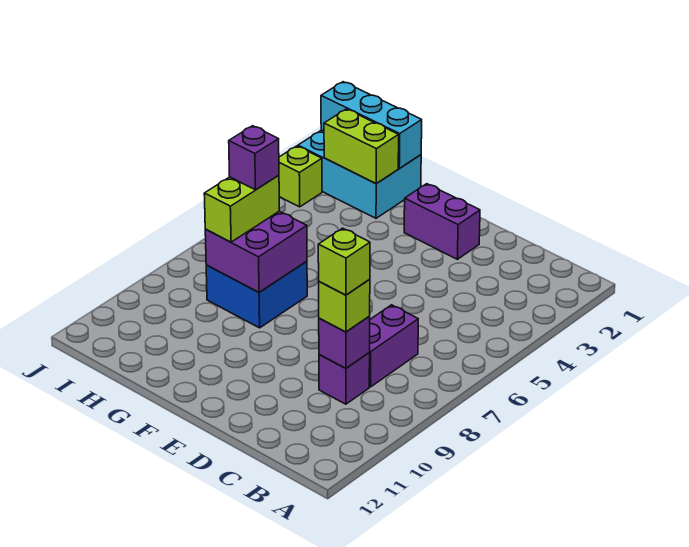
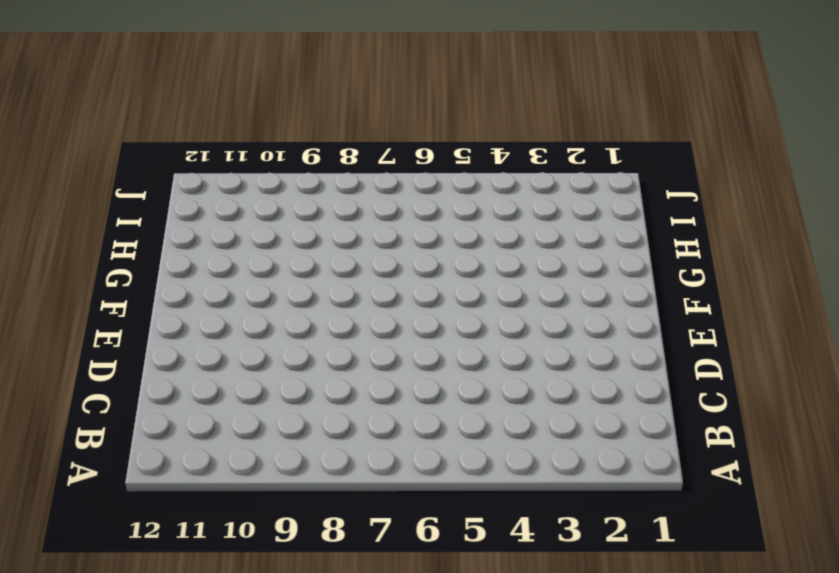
none -> purple 1x2 brick [369,305,418,387]
none -> purple 1x1 brick [319,353,370,404]
none -> purple 1x2 brick [404,184,480,259]

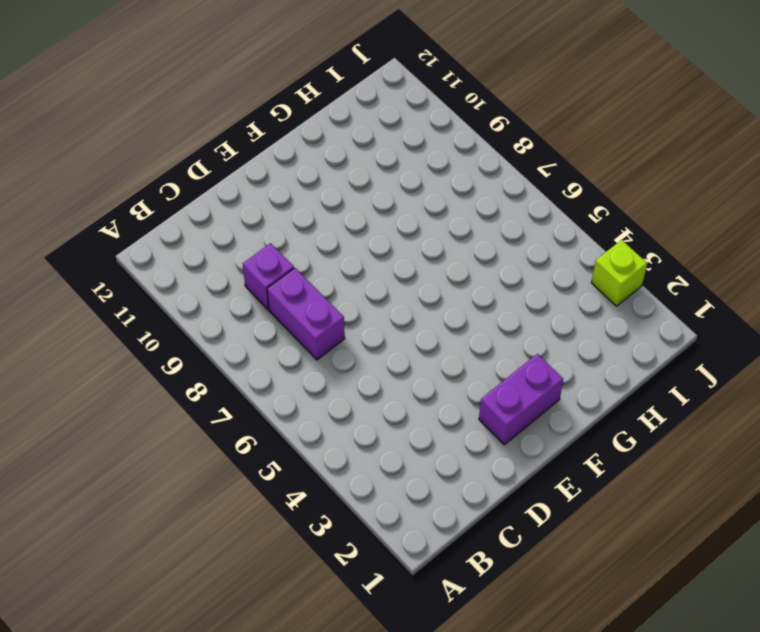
none -> blue 2x2 brick [206,261,307,328]
none -> cyan 2x3 brick [298,130,421,218]
none -> purple 1x1 brick [319,316,370,368]

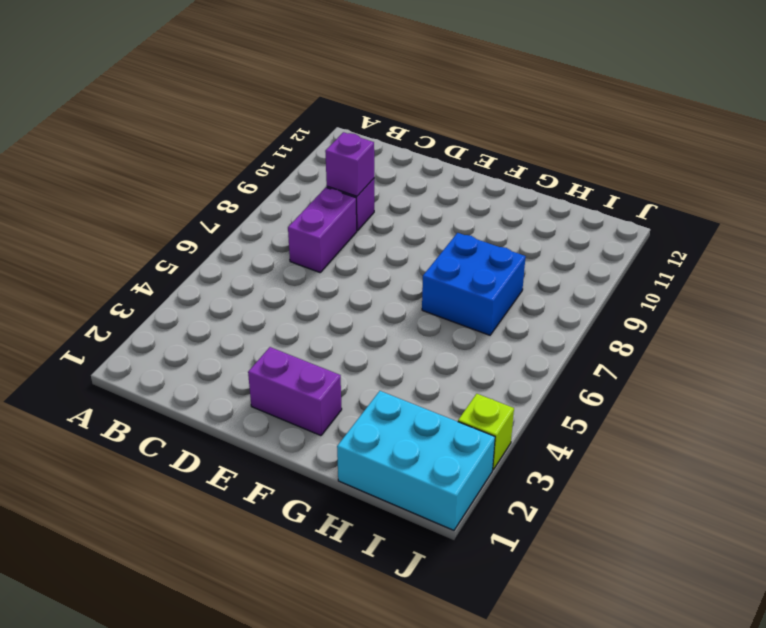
none -> purple 2x2 brick [205,211,307,292]
none -> cyan 1x3 brick [321,82,422,168]
none -> lime 1x2 brick [324,109,399,184]

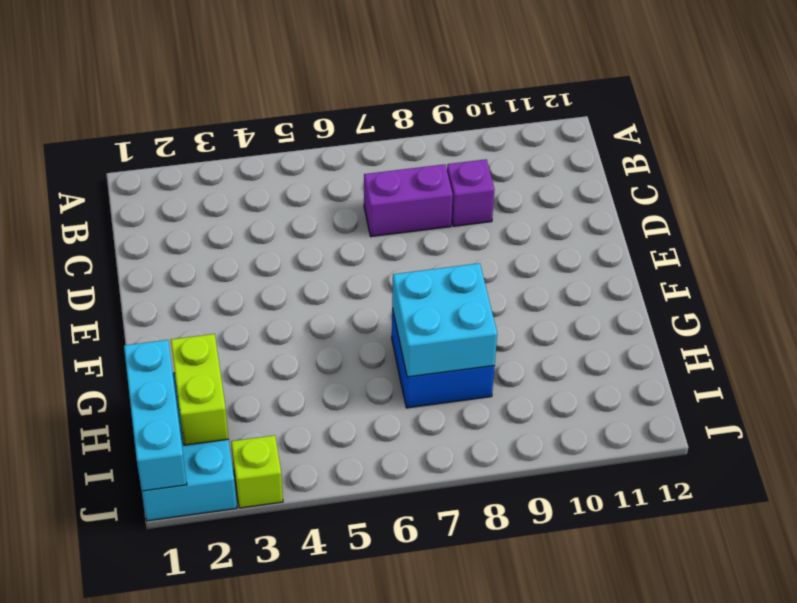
cyan 2x2 brick [392,263,497,377] -> purple 2x2 brick [205,211,307,292]
none -> purple 1x2 brick [404,184,480,259]
none -> purple 1x1 brick [319,316,370,368]
none -> lime 1x1 brick [319,279,370,332]

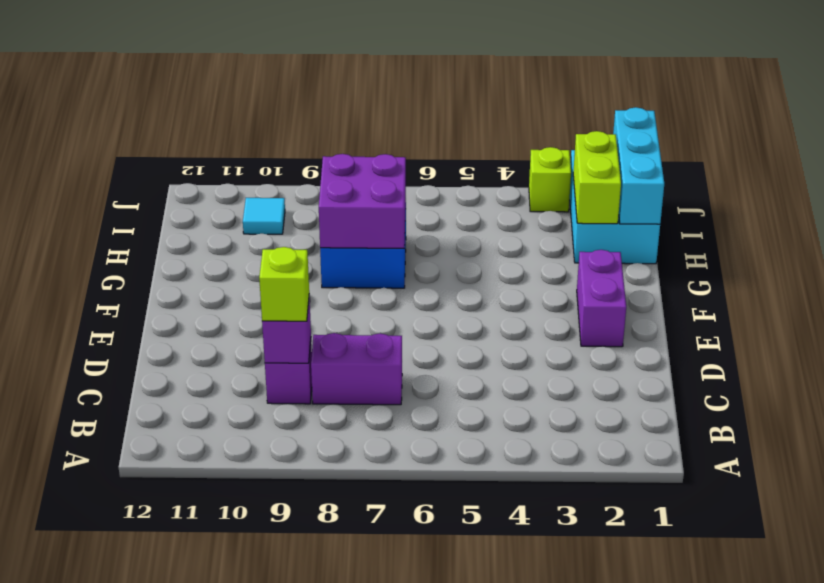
cyan 1x1 tile [243,198,285,234] -> none
none -> lime 1x2 brick [204,175,279,242]
none -> lime 1x1 brick [318,228,370,295]
none -> purple 1x1 brick [229,126,279,190]

